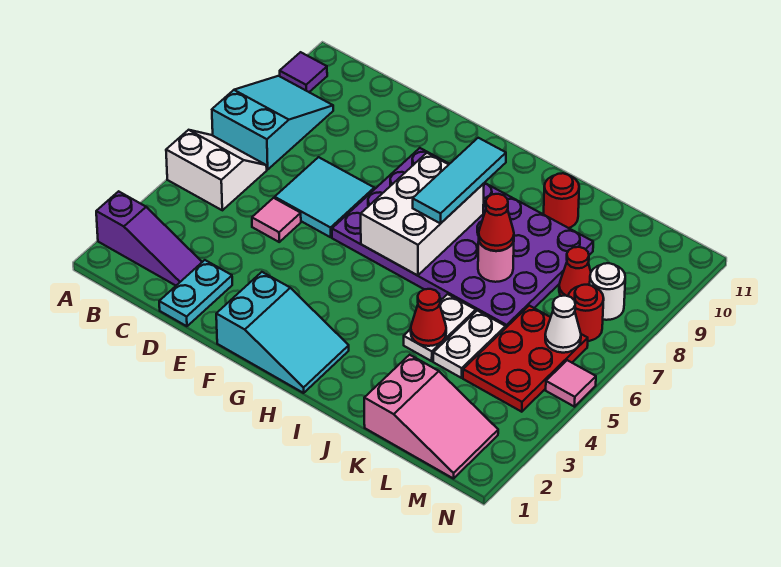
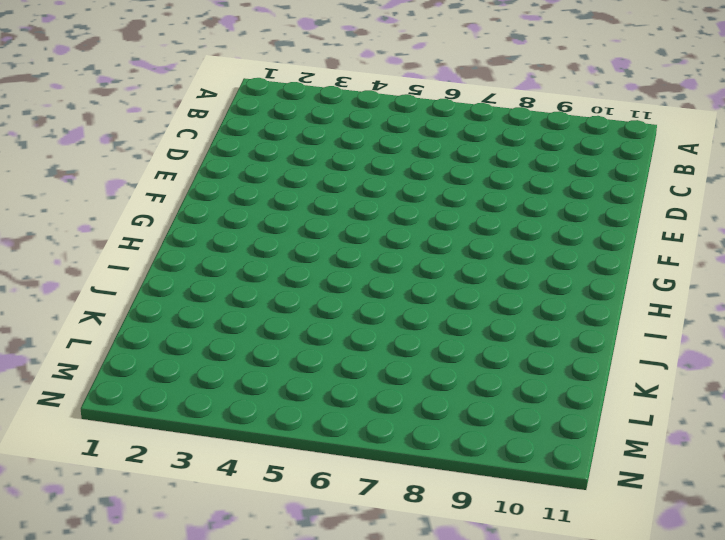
none -> purple 1x3 slope [96,191,202,286]
none -> white 2x2 slope [166,130,267,210]
none -> cyan 2x3 slope [212,76,333,170]

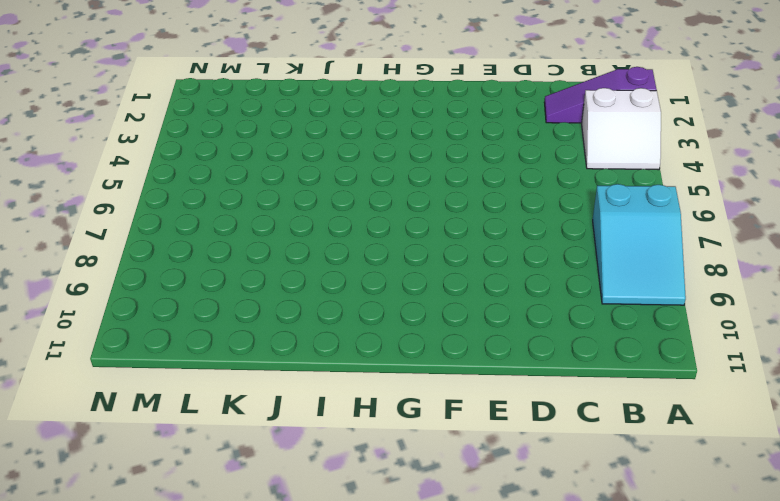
white 2x2 slope [582,88,661,170] -> white 2x2 slope moved to [166,130,267,210]
none -> purple 1x1 tile [280,52,327,92]
none -> cyan 1x2 plate [159,260,232,326]
none -> pink 1x1 tile [252,198,301,242]

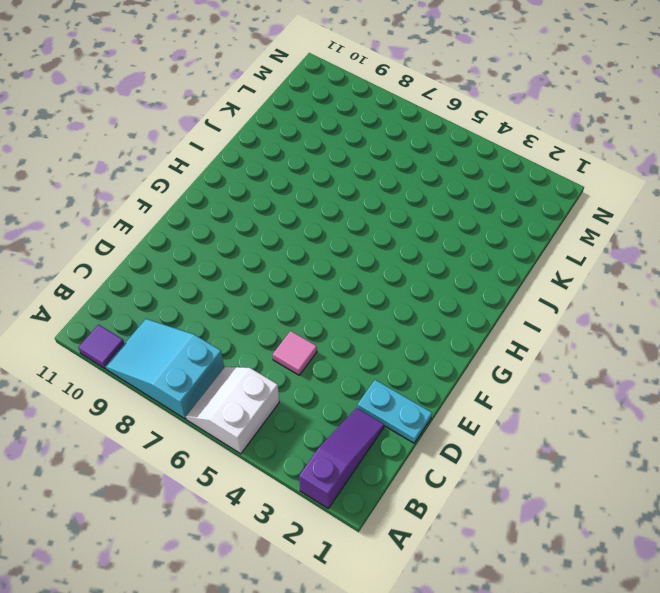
none -> cyan 2x2 tile [275,157,374,237]
none -> cyan 2x3 slope [216,272,349,393]
none -> purple 4x6 plate [332,148,593,327]

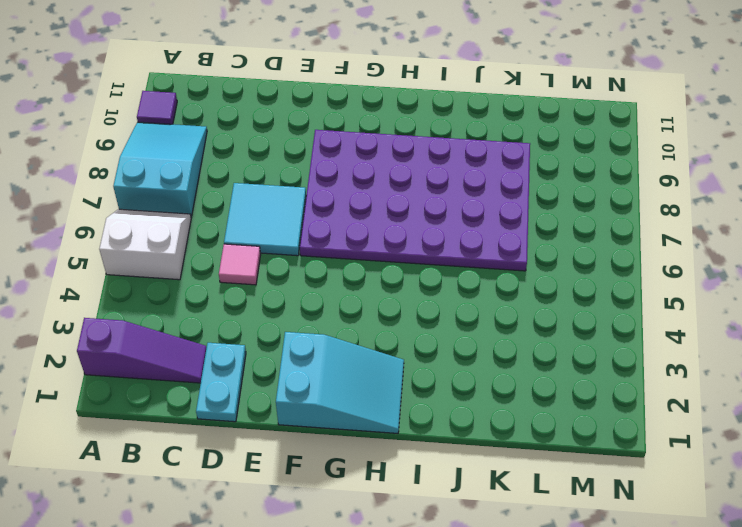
none -> white 1x2 plate [404,294,476,361]
none -> red 1x1 round brick [544,173,579,228]
none -> pink 2x3 slope [364,355,498,479]

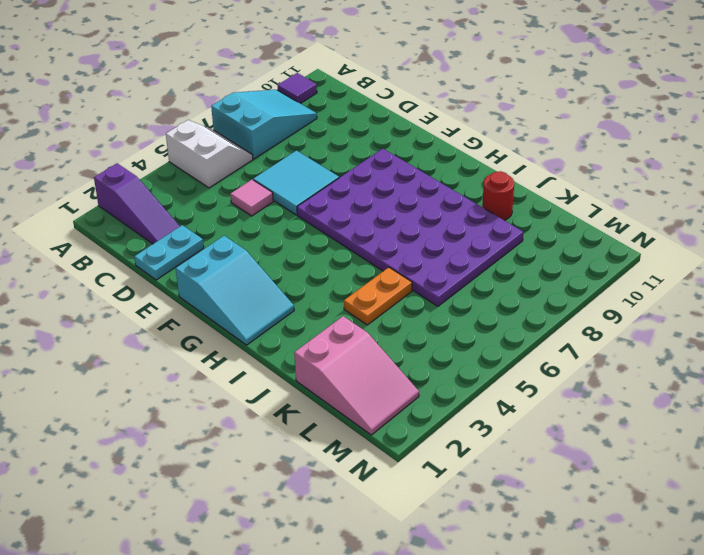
orange 1x2 plate [344,267,412,325] -> white 1x2 plate [404,294,476,361]
none -> white 1x2 plate [433,311,506,378]
none -> red 2x3 plate [463,306,588,412]
none -> red 1x1 cone [559,247,591,296]

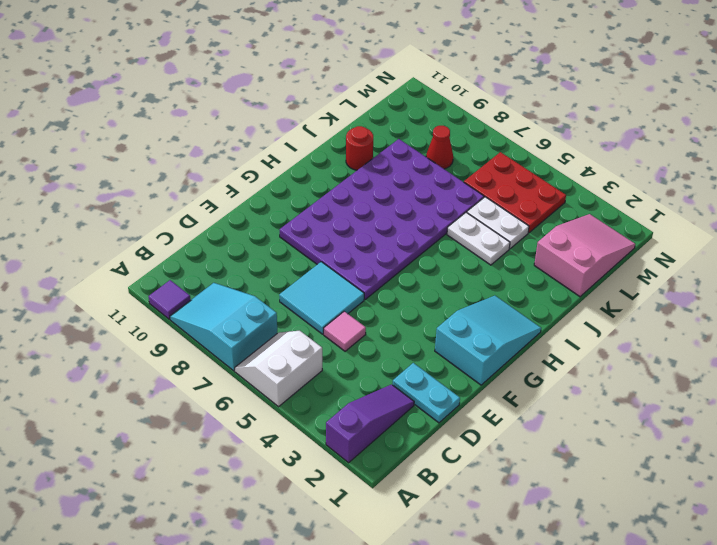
none -> red 1x1 round brick [568,285,604,341]
none -> white 1x1 round brick [590,263,625,320]
none -> pink 1x1 tile [546,360,596,407]

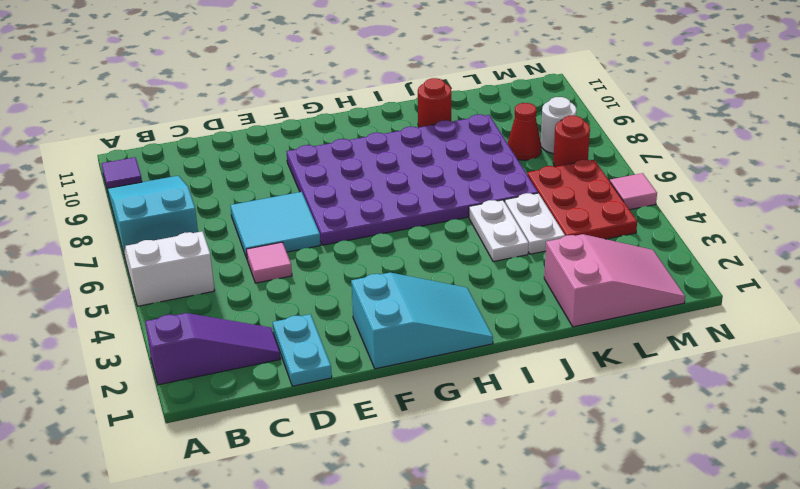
none -> white 2x3 brick [361,153,484,276]
none -> red 1x1 cone [411,289,446,346]
none -> pink 1x1 round brick [478,240,514,282]

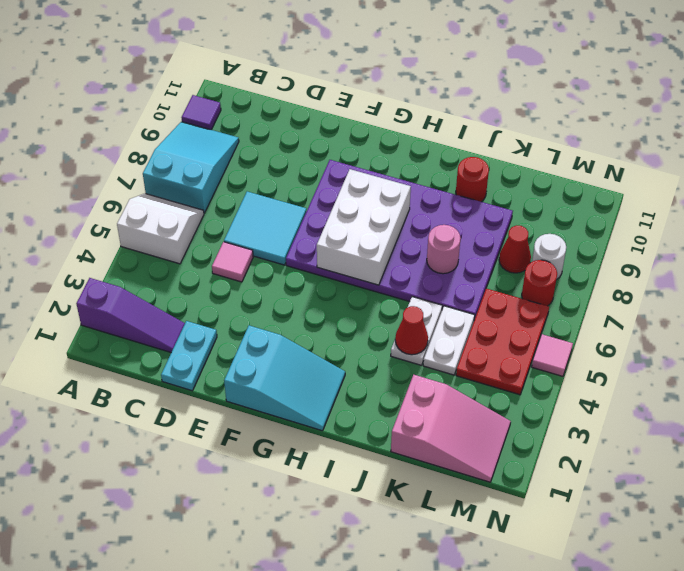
none -> white 1x1 cone [545,296,581,353]
none -> cyan 1x3 tile [413,138,506,223]
none -> red 1x1 cone [479,194,514,251]

